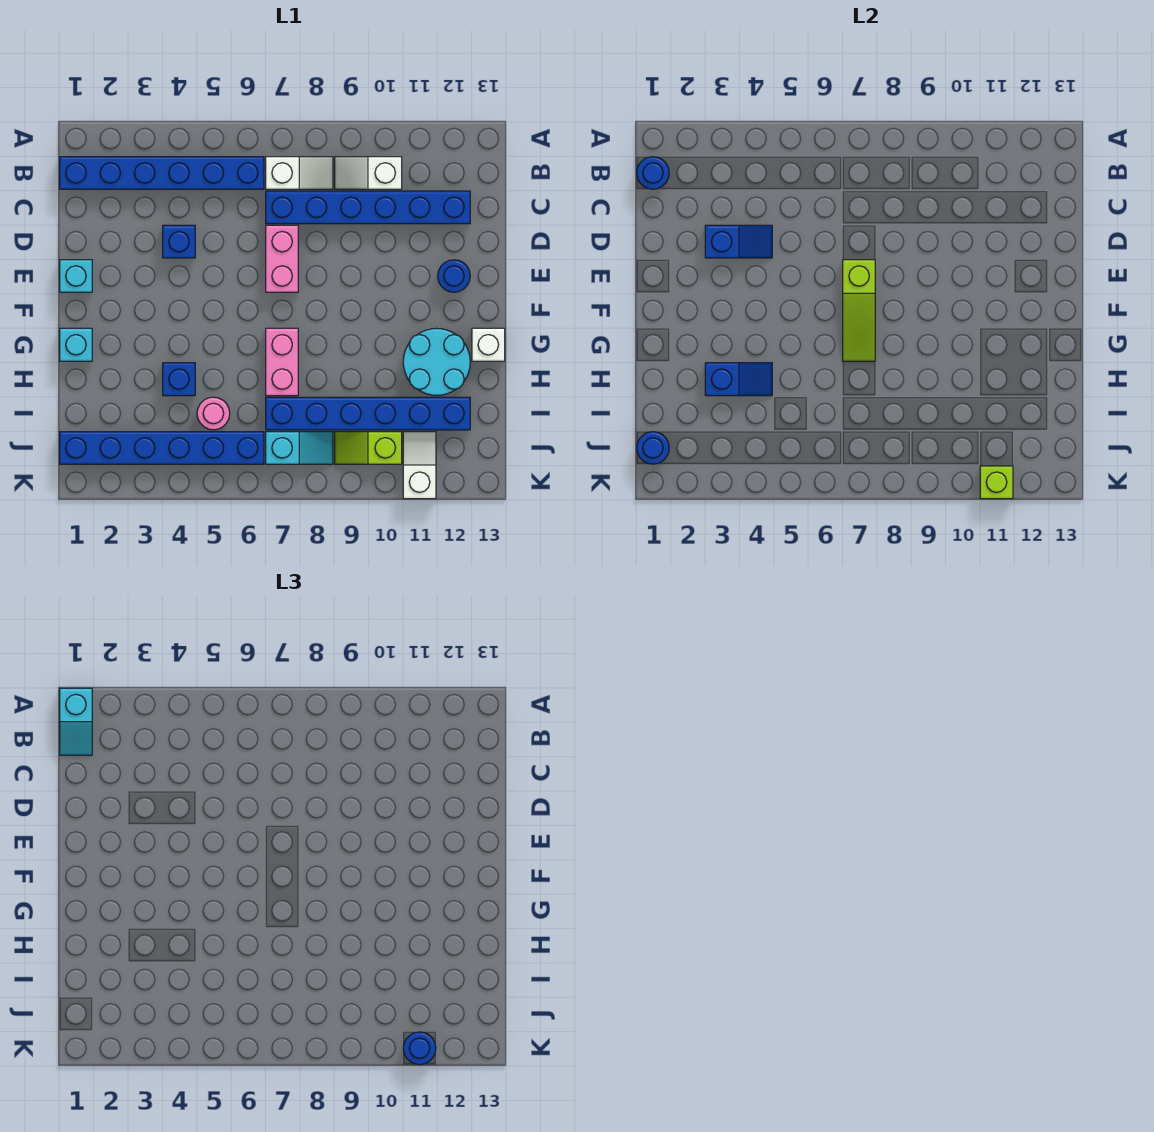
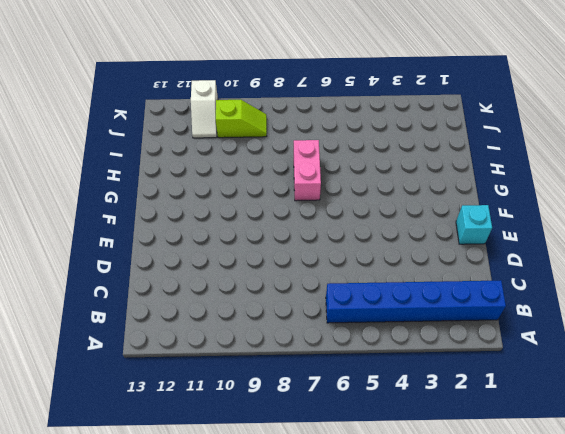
none -> white 1x2 slope [266,157,333,189]
none -> white 1x2 slope [335,157,402,189]
none -> blue 1x6 brick [266,191,470,224]

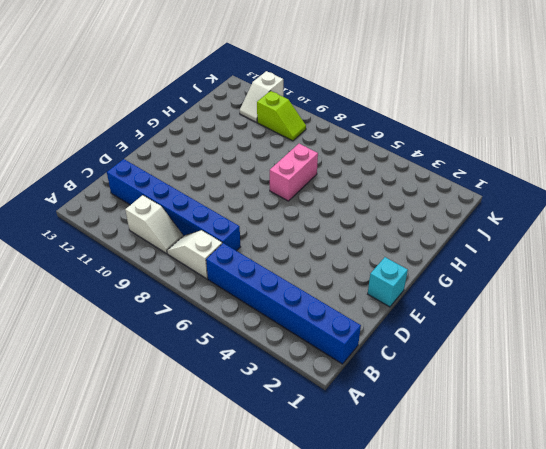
none -> blue 1x1 brick [163,225,195,258]
none -> pink 1x2 brick [266,225,298,292]
none -> blue 1x1 round brick [438,260,470,292]

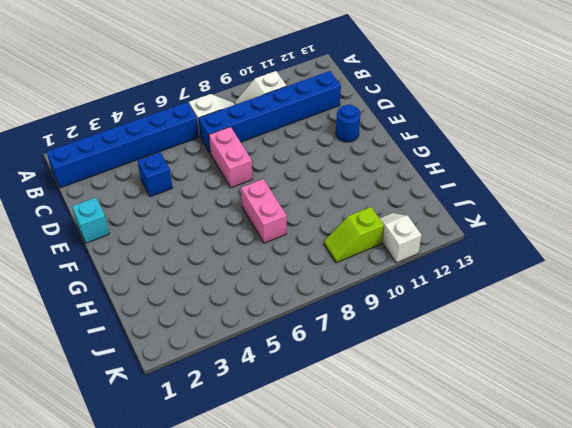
none -> cyan 1x1 brick [60,328,92,361]
none -> cyan 2x2 round brick [403,328,470,396]
none -> white 1x1 brick [472,328,505,361]

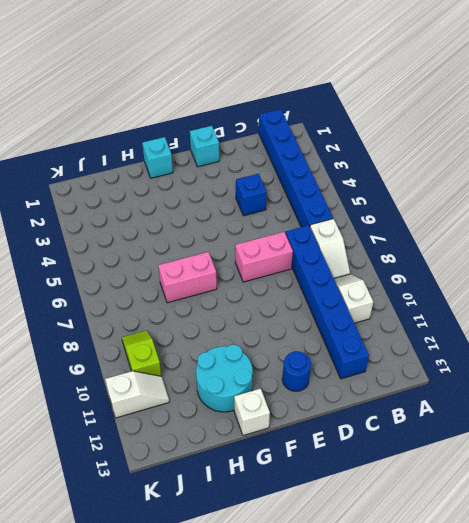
none -> blue 1x1 brick [163,363,195,396]
none -> pink 1x1 round brick [197,397,230,430]
none -> blue 1x6 brick [266,397,470,430]

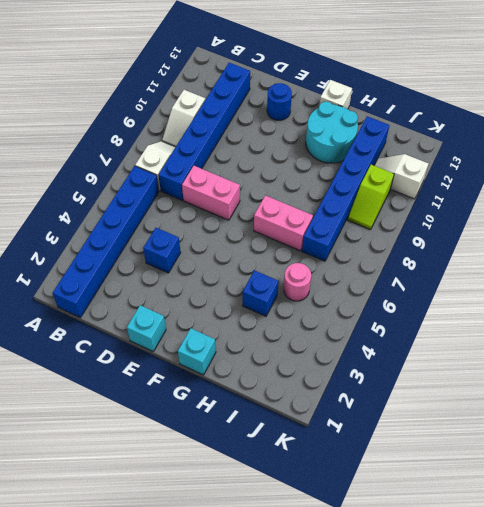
none -> blue 1x6 brick [60,432,264,464]
none -> cyan 1x2 slope [266,432,333,464]
none -> blue 1x1 round brick [637,157,669,189]

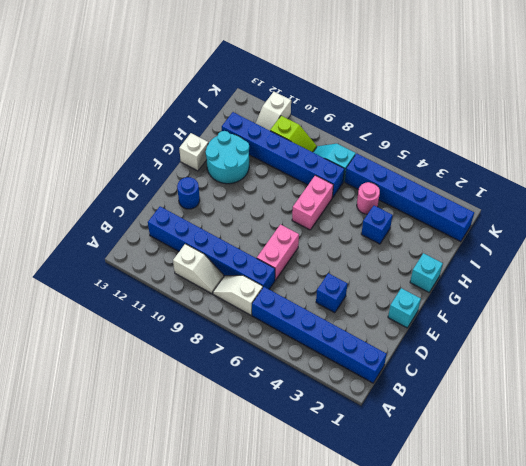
none -> blue 1x1 round brick [637,157,669,189]
none -> blue 1x2 slope [705,225,772,258]
none -> lime 1x3 slope [843,260,875,361]

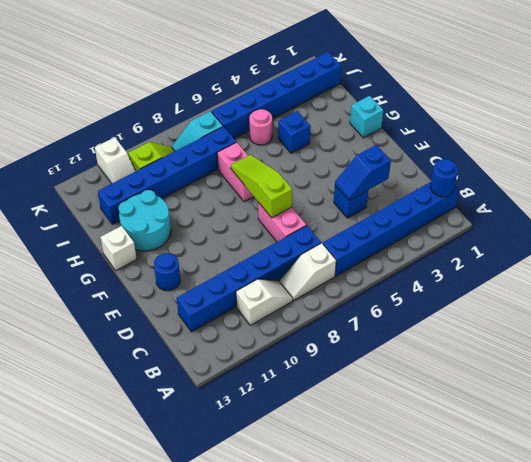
none -> cyan 1x1 brick [60,260,92,292]
none -> blue 1x2 slope [705,363,772,396]
none -> blue 1x1 round brick [637,432,669,464]

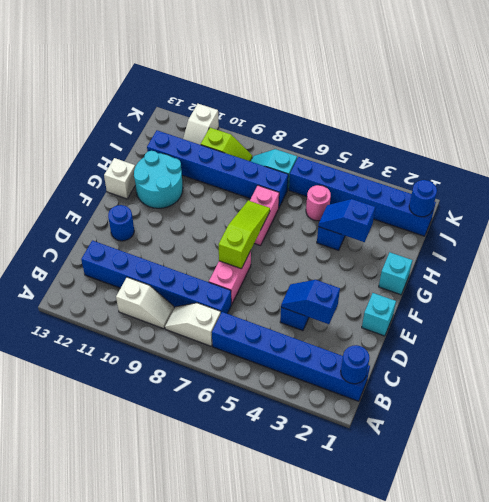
none -> lime 1x1 brick [980,466,1013,499]
none -> cyan 1x2 slope [60,688,92,755]
none -> blue 1x1 round brick [403,1032,436,1065]

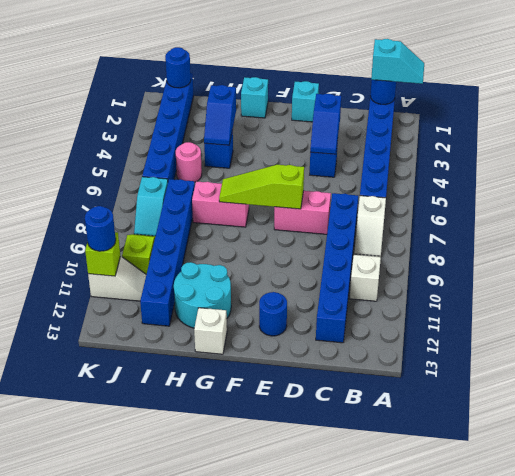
cyan 1x2 slope [371,39,424,84] -> cyan 1x2 slope turned to [60,688,92,755]

